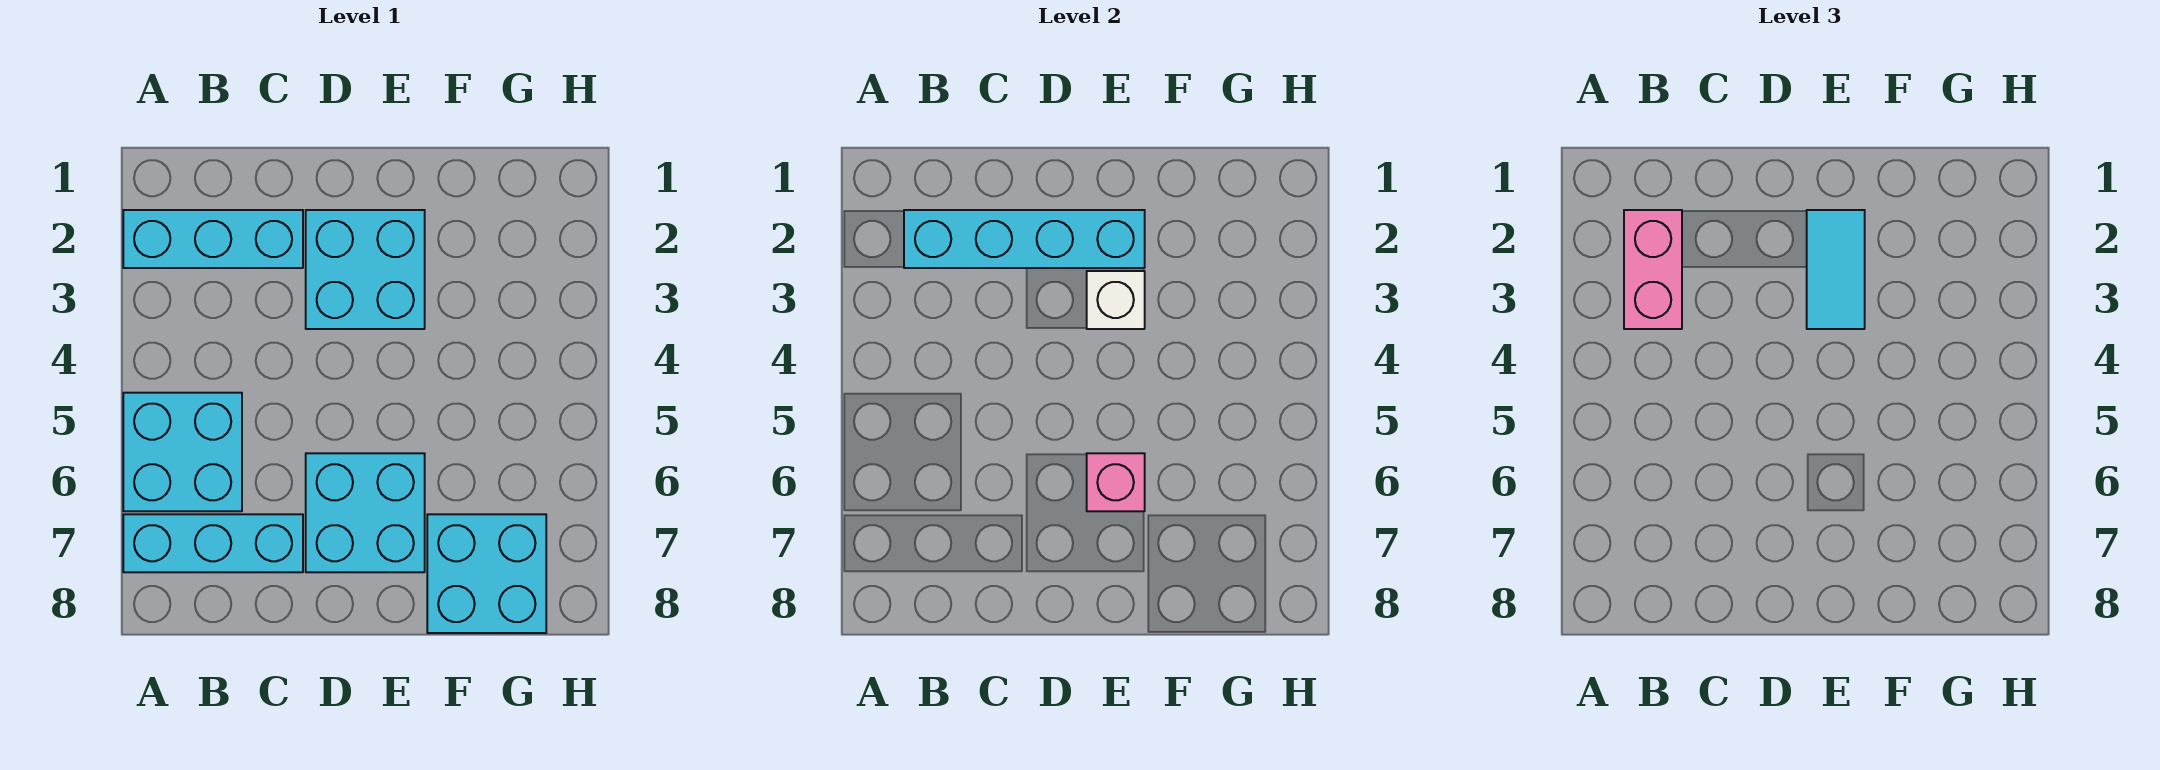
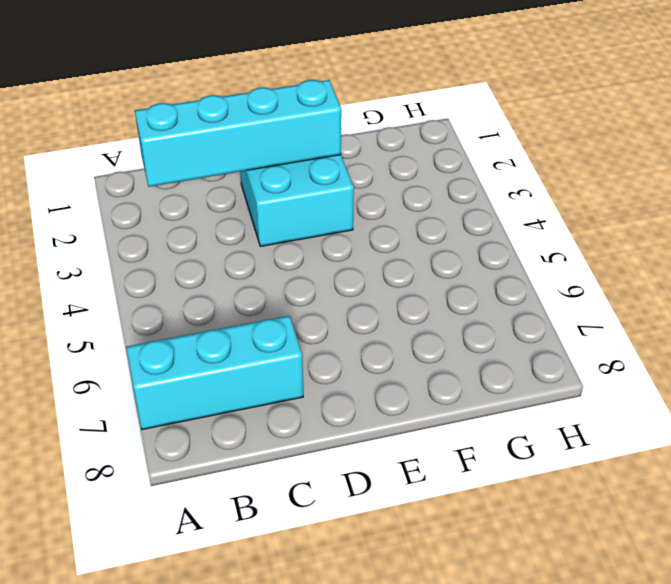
none -> cyan 1x3 brick [123,210,303,268]
none -> cyan 2x2 brick [123,393,242,511]

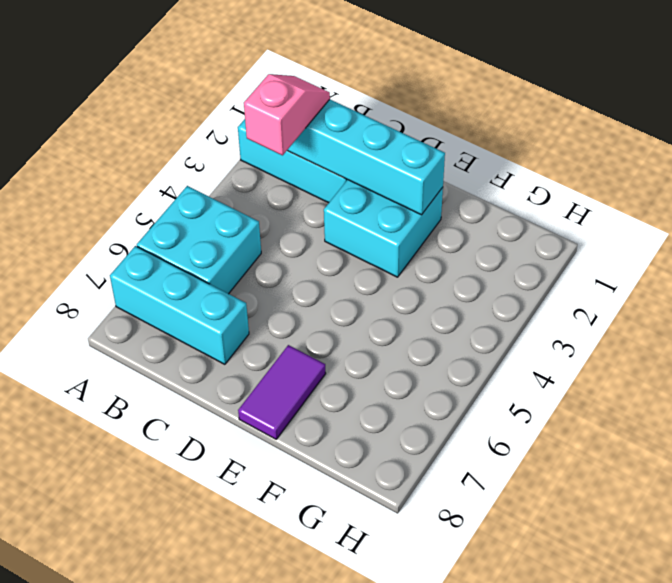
pink 1x2 slope [244,74,330,155] -> pink 1x2 brick [1624,210,1682,329]
purple 1x2 tile [238,345,326,439] -> cyan 2x2 brick [306,453,425,572]
none -> cyan 2x2 brick [427,514,546,633]
none -> white 1x1 brick [1087,271,1145,329]

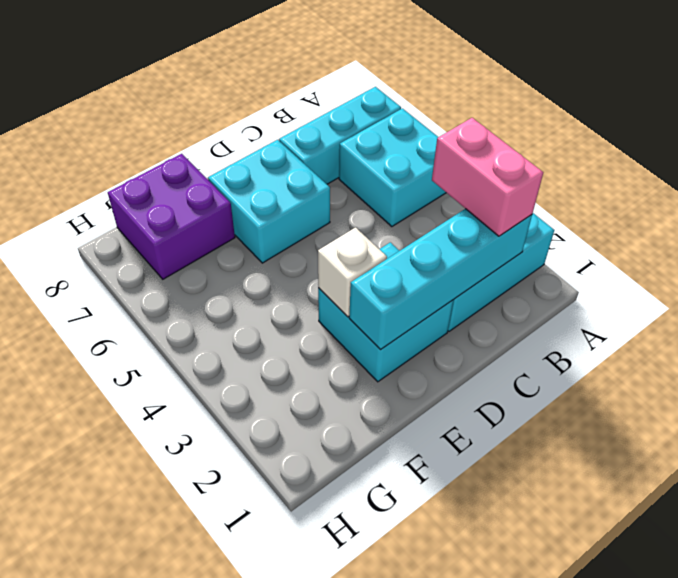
purple 2x2 brick [108,154,235,279] -> cyan 2x2 brick [427,514,546,633]
none -> pink 1x1 brick [1087,453,1145,511]
none -> cyan 1x2 tile [1807,210,1865,329]

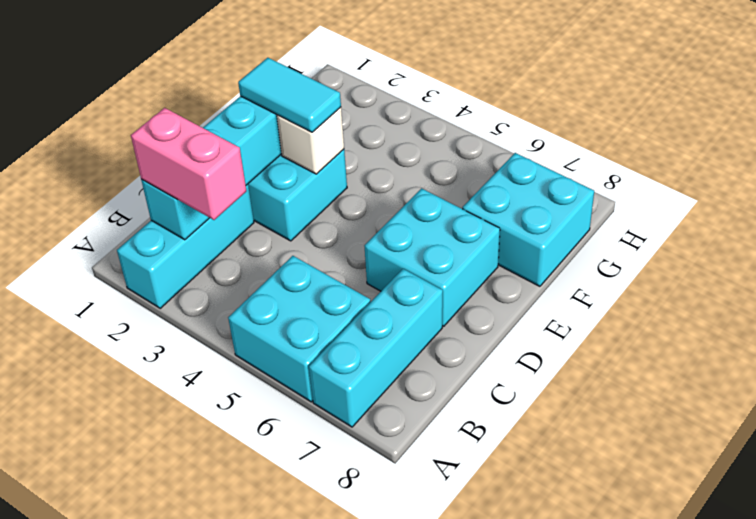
none -> pink 1x1 brick [1087,453,1145,511]

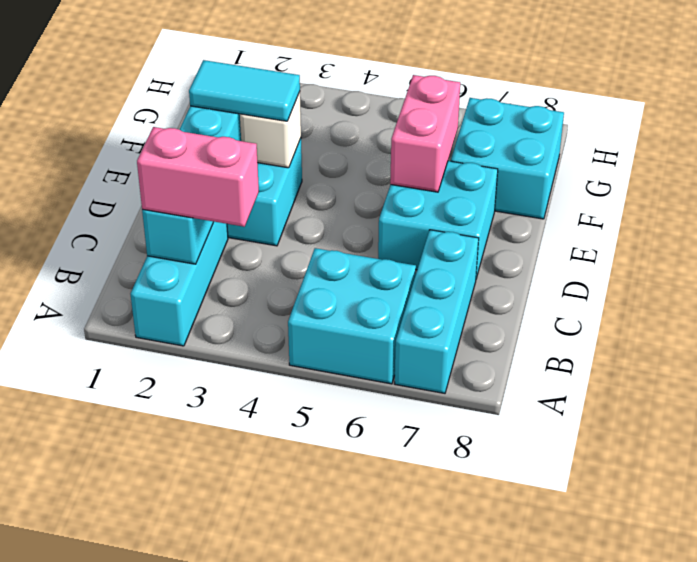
pink 1x2 brick [390,75,460,192] -> pink 1x1 brick [1087,453,1145,511]

